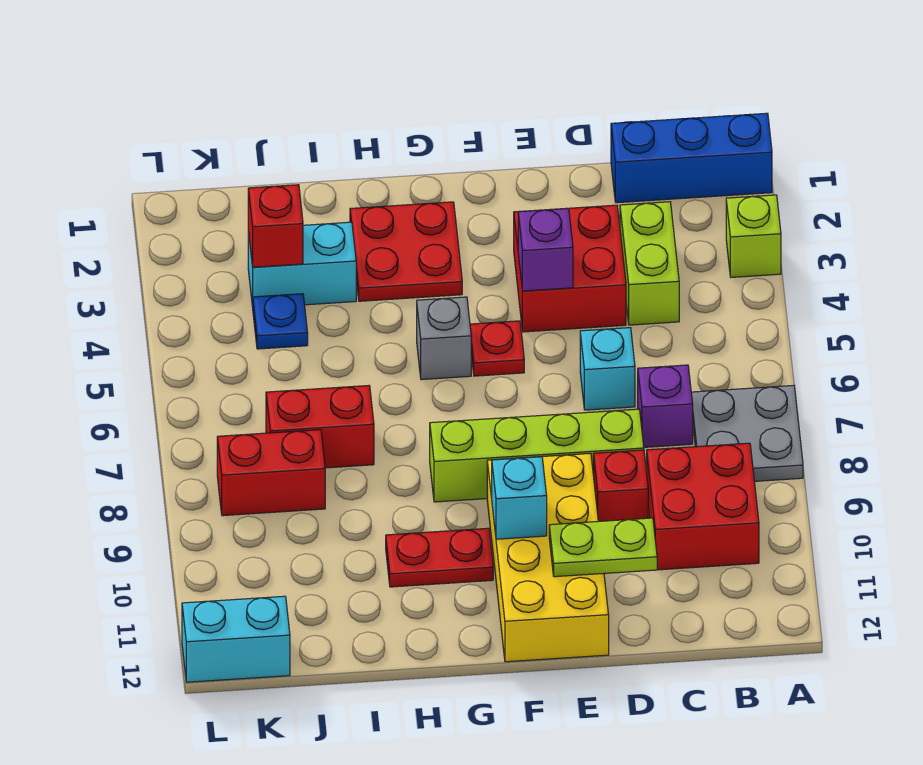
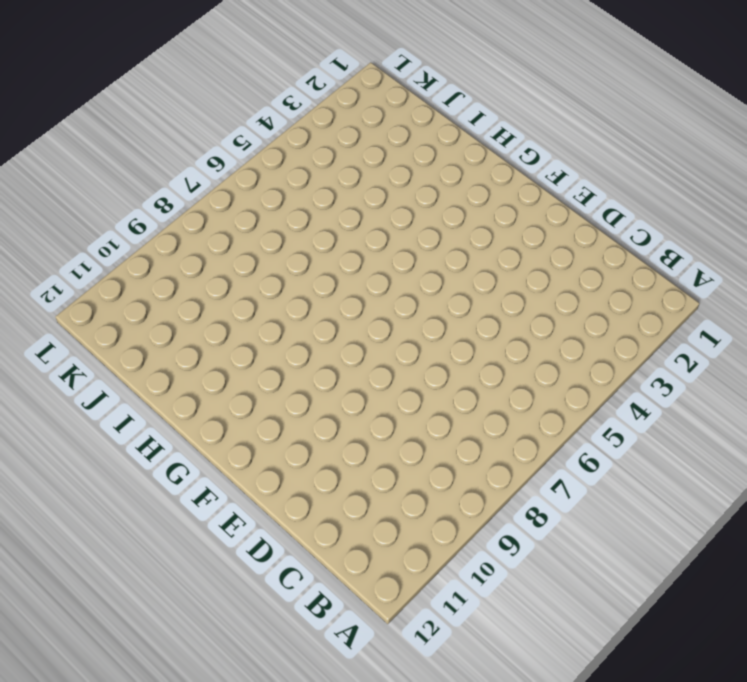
none -> blue 1x3 brick [611,113,772,203]
none -> lime 1x1 brick [726,195,781,277]
none -> grey 2x2 plate [691,385,803,481]

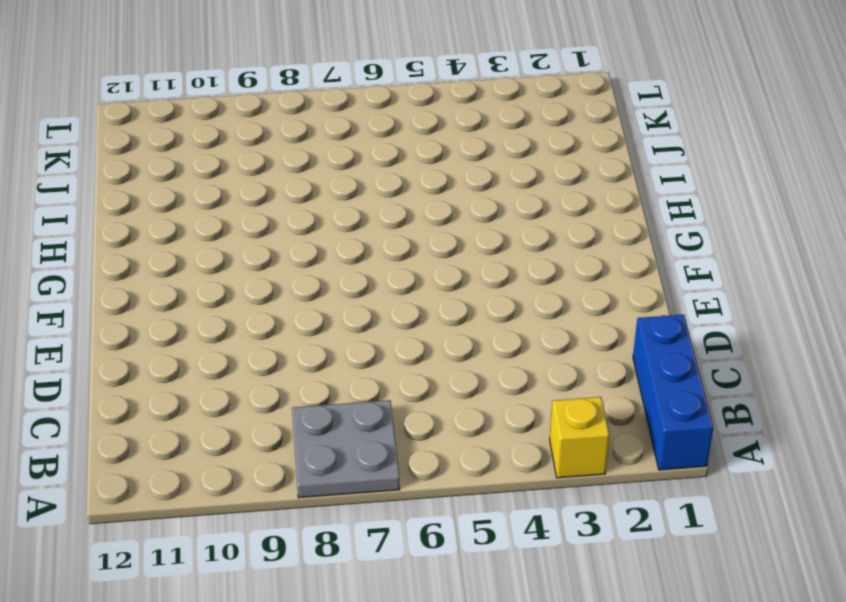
yellow 1x1 brick [550,397,609,478] -> lime 1x1 brick [726,195,781,277]
none -> red 2x2 brick [647,443,759,570]
none -> lime 1x2 brick [620,202,679,325]
none -> purple 1x1 brick [638,365,693,447]

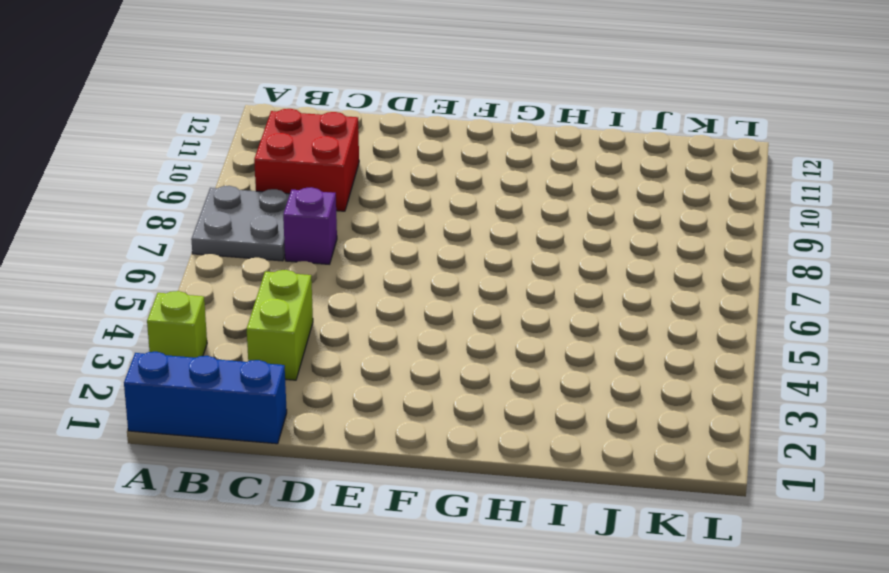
none -> red 2x2 brick [514,205,626,332]
none -> cyan 1x1 brick [580,328,635,410]
none -> lime 1x4 brick [430,409,644,502]

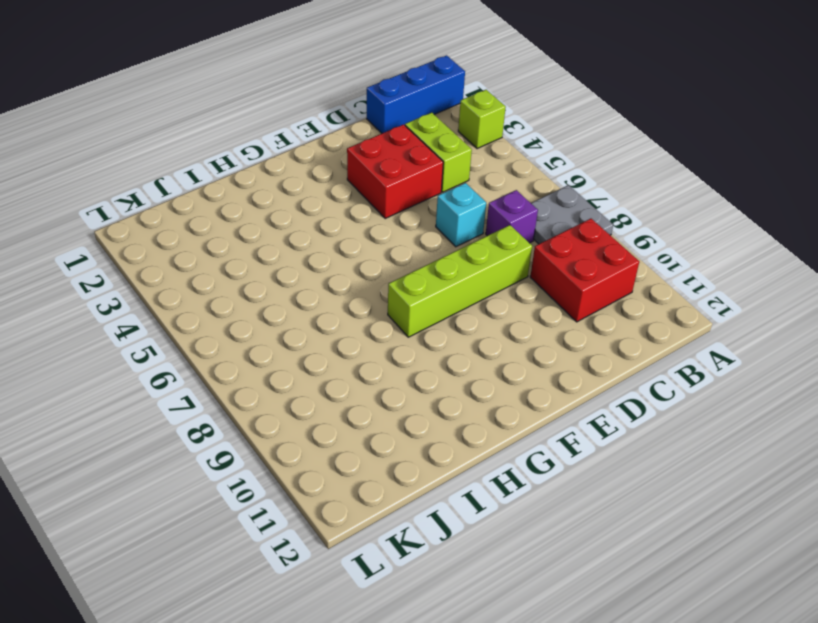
none -> red 1x1 brick [594,450,648,521]
none -> yellow 2x4 brick [487,453,609,662]
none -> red 1x1 plate [470,321,524,376]

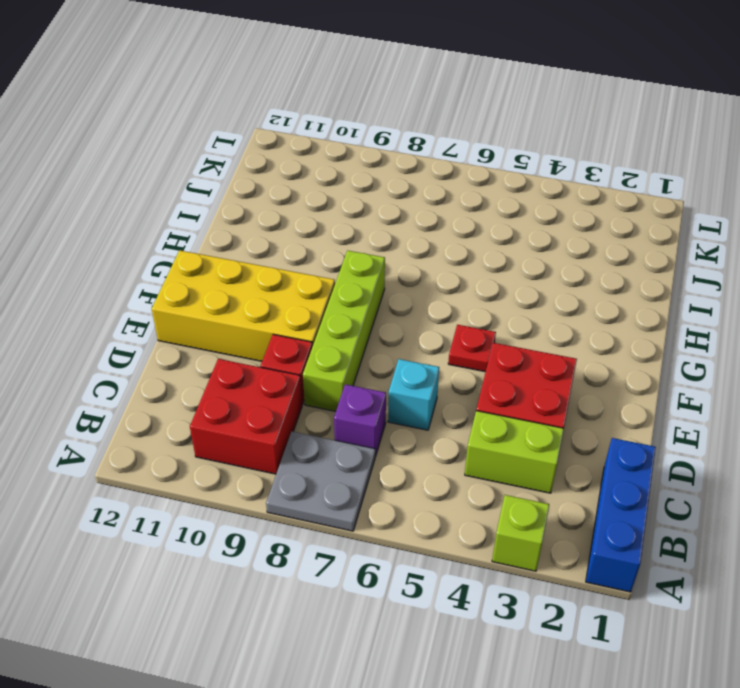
none -> red 2x2 plate [350,202,462,301]
none -> grey 1x1 brick [417,297,471,380]
none -> red 1x2 plate [386,528,493,587]

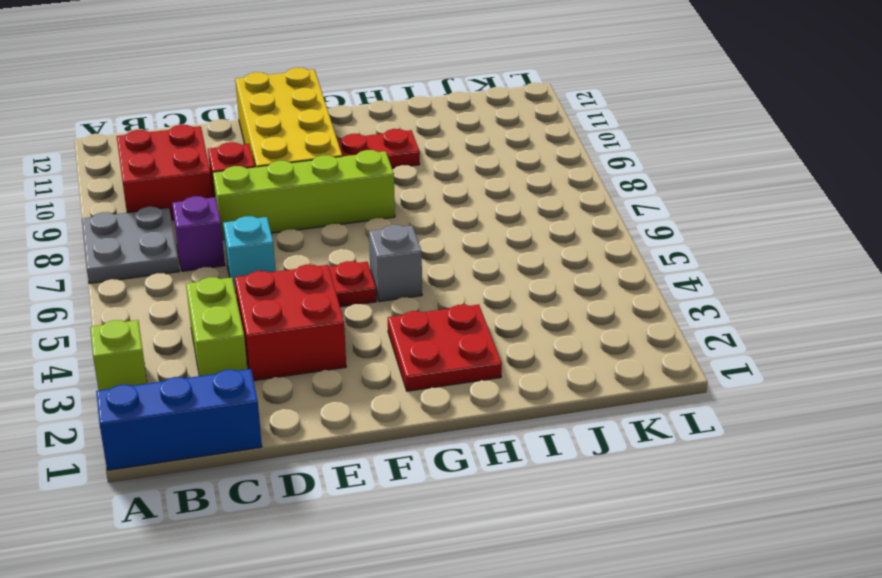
none -> cyan 1x2 brick [248,222,356,307]
none -> red 1x2 brick [266,386,374,468]
none -> blue 1x1 plate [253,294,308,349]

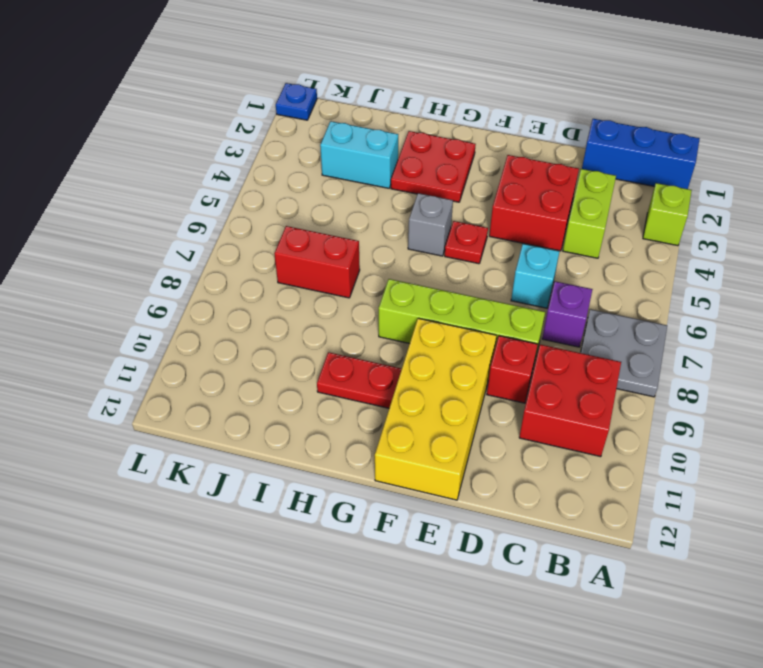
blue 1x1 plate [276,83,317,120] -> blue 1x1 plate moved to [253,294,308,349]
none -> red 1x2 brick [217,430,325,516]
none -> cyan 1x2 brick [182,596,290,682]
none -> lime 1x2 plate [549,518,657,577]

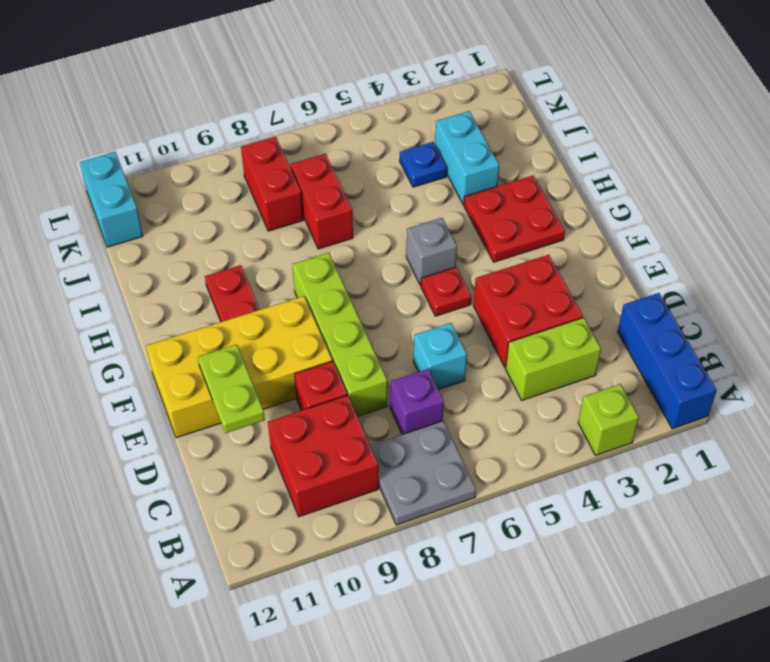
none -> purple 1x1 brick [518,208,573,291]
none -> cyan 1x1 brick [492,457,547,539]
none -> red 1x1 brick [248,185,303,267]

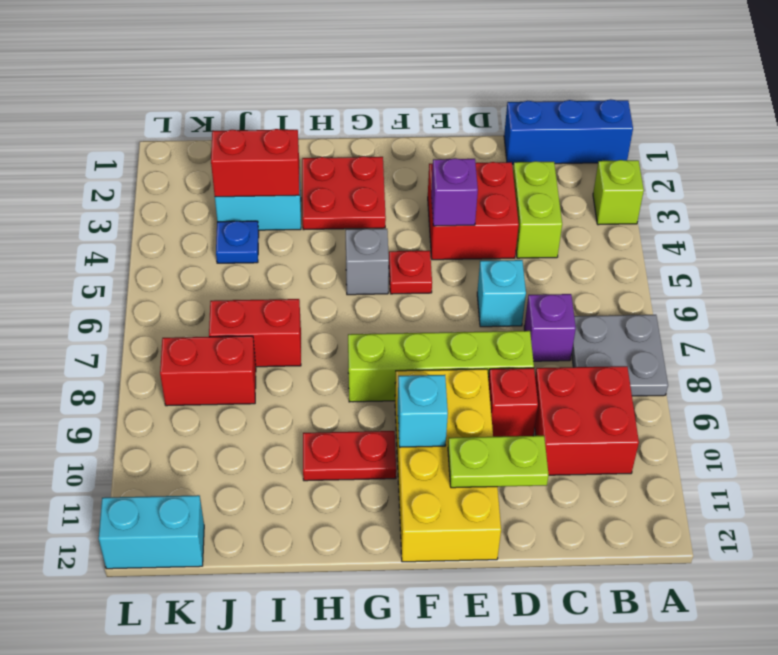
red 1x2 brick [211,129,299,197] -> red 1x1 brick [248,185,303,267]

